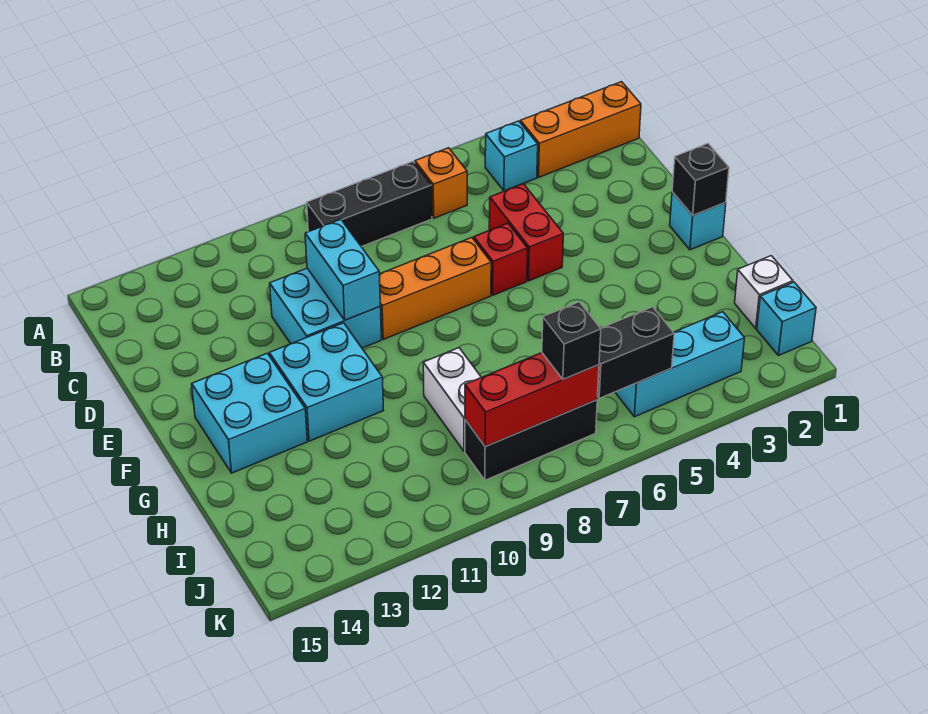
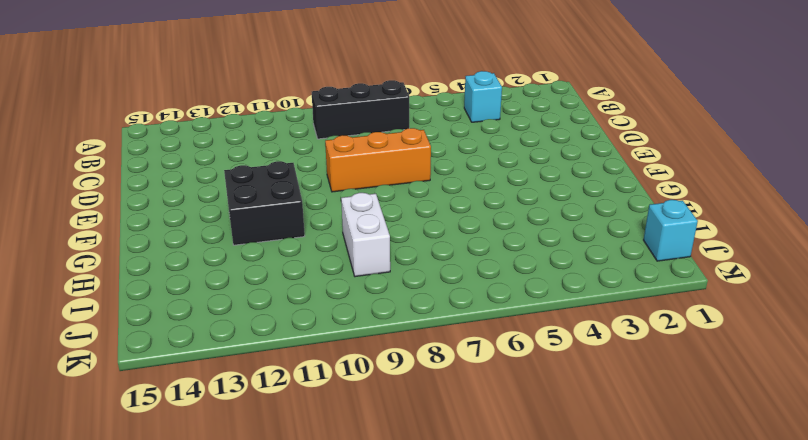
black 2x2 brick [224,161,305,245] -> cyan 2x2 brick [269,323,383,441]
none -> orange 1x3 brick [520,82,641,177]
none -> orange 1x1 brick [415,148,467,218]
none -> red 1x2 brick [489,184,563,281]

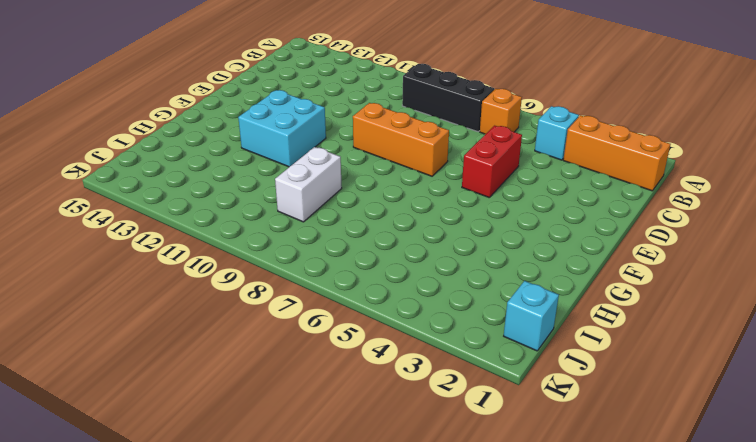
none -> cyan 2x2 brick [270,268,381,348]
none -> red 1x1 brick [474,223,528,295]
none -> cyan 1x1 brick [670,192,726,250]

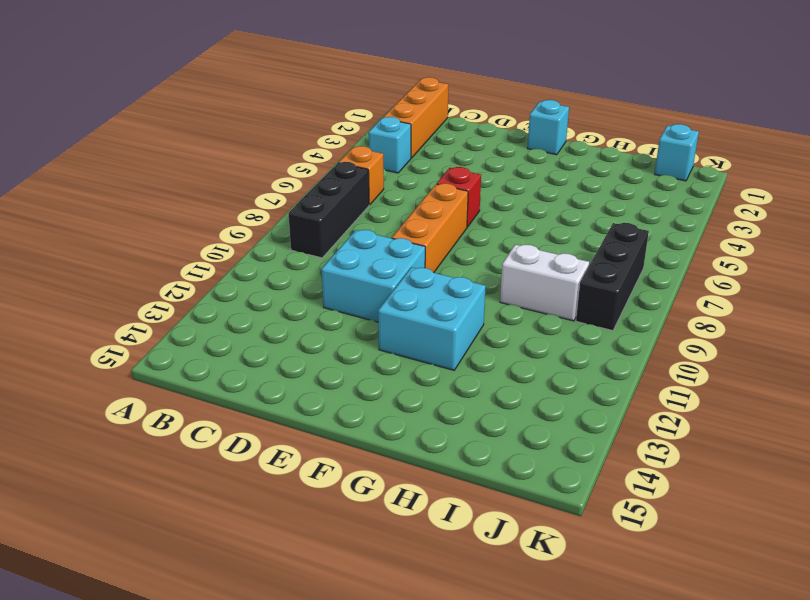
none -> red 1x2 brick [489,184,563,281]
none -> cyan 2x2 brick [192,353,307,473]
none -> white 1x1 brick [735,256,793,328]

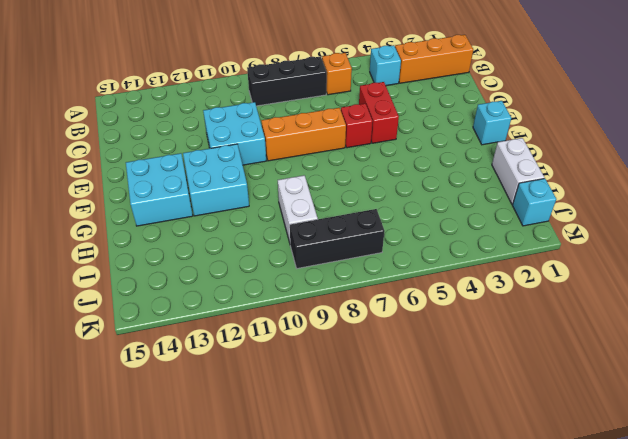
white 1x2 brick [492,138,544,204] -> white 1x1 brick [735,256,793,328]
none -> cyan 1x3 brick [615,312,745,417]
none -> cyan 1x2 brick [305,219,380,320]
none -> black 1x1 brick [672,144,729,215]

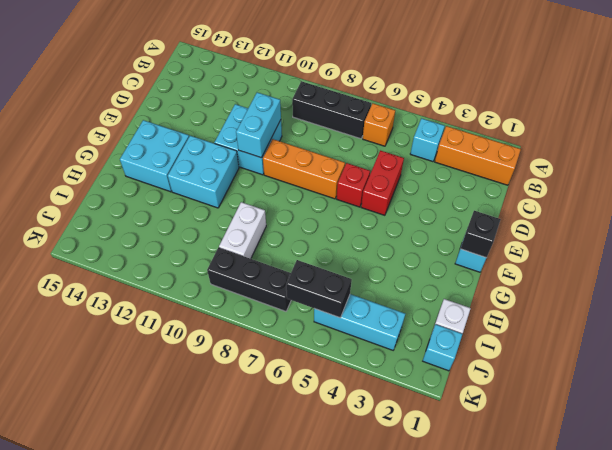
none -> red 1x3 brick [465,353,599,446]
none -> black 1x1 brick [542,302,601,379]

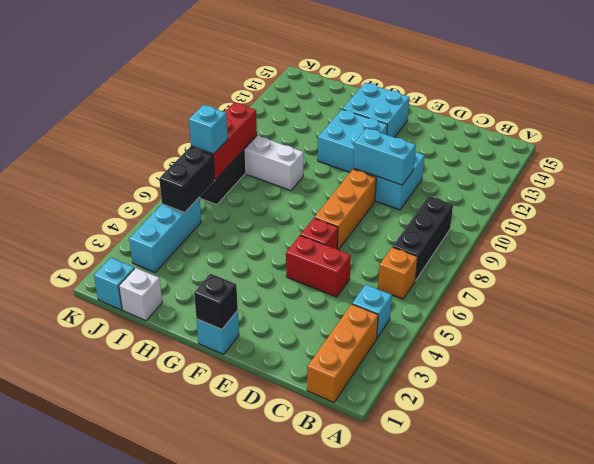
cyan 1x1 brick [189,105,228,154] -> black 1x1 brick [542,302,601,379]

